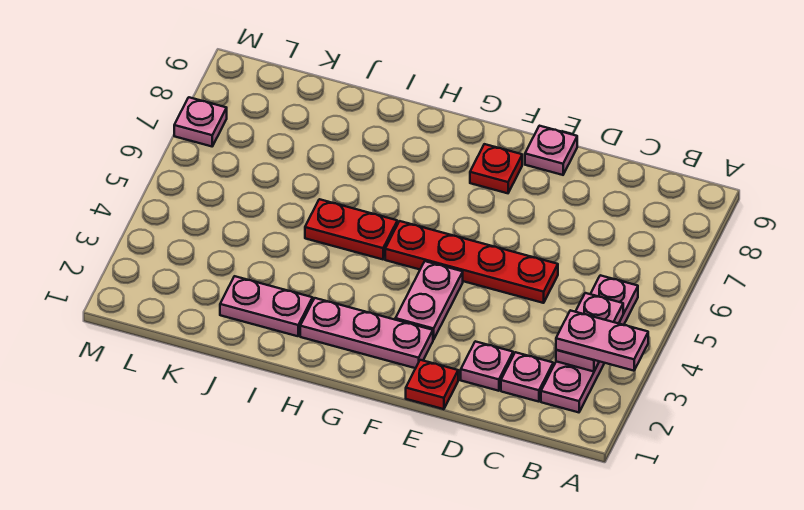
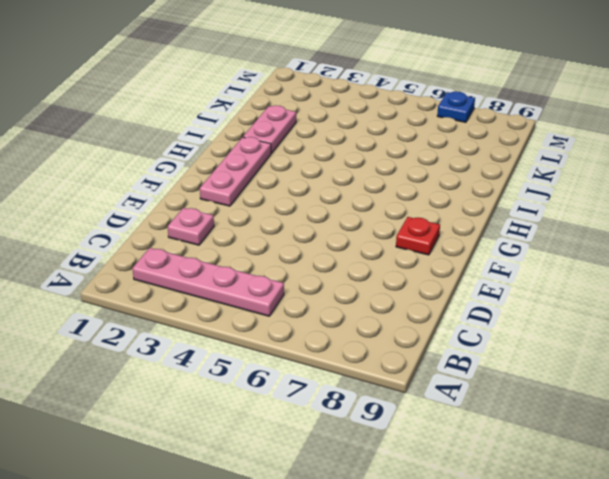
blue 1x1 plate [437,91,475,122] -> pink 1x1 plate [174,97,227,146]
none -> pink 1x1 plate [501,352,553,402]
none -> red 1x4 plate [385,221,558,303]
none -> red 1x1 plate [406,360,458,409]

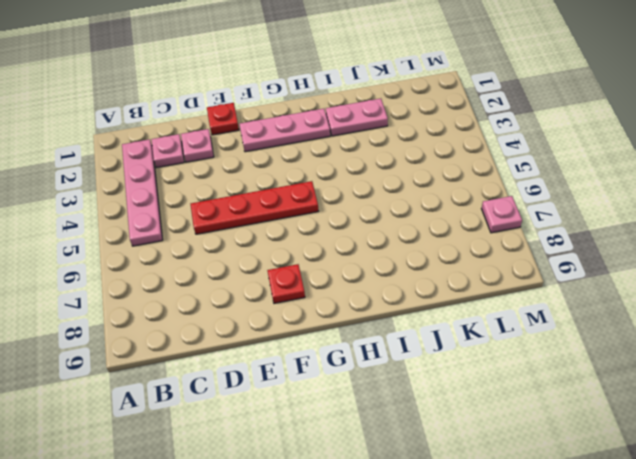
none -> pink 1x1 plate [525,126,577,175]
none -> pink 1x2 plate [395,261,463,340]
none -> red 1x2 plate [305,199,397,259]

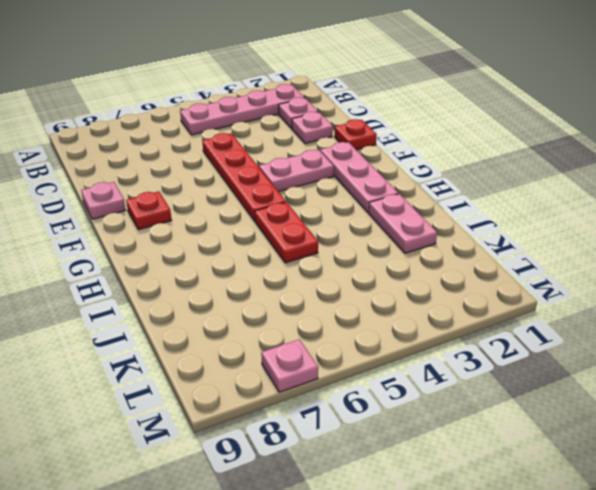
none -> pink 1x2 plate [556,293,623,372]
none -> pink 1x2 plate [556,310,648,371]

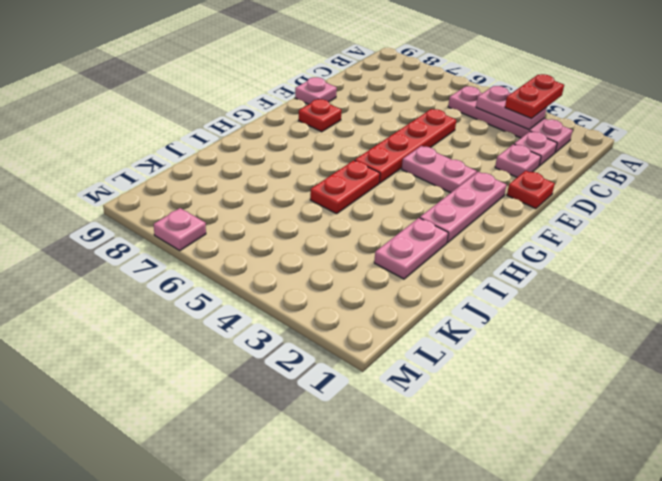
red 1x2 plate [505,74,564,119] -> pink 1x2 plate [556,310,648,371]

